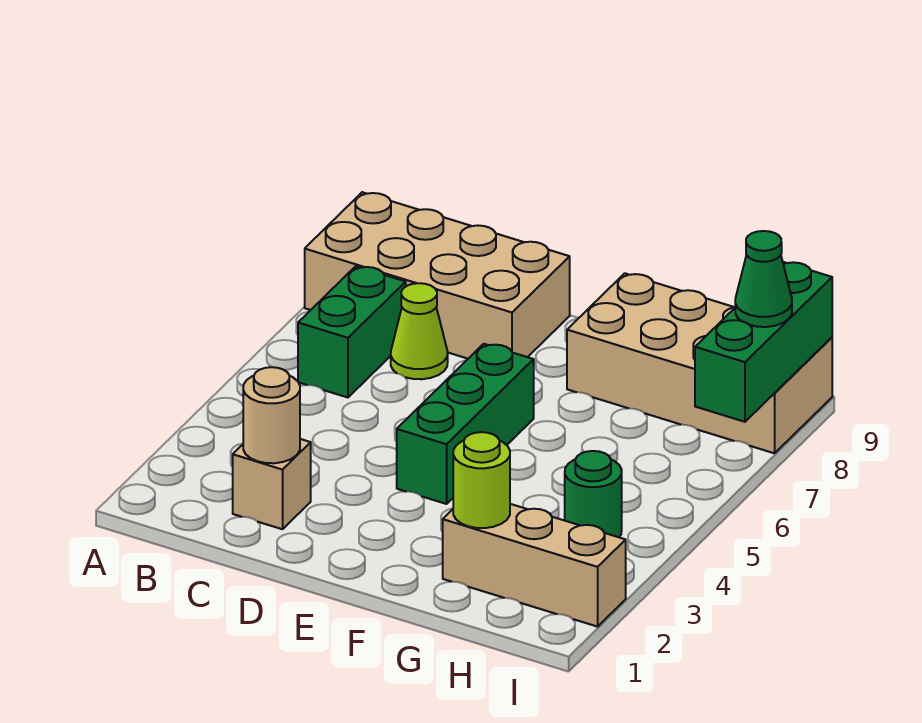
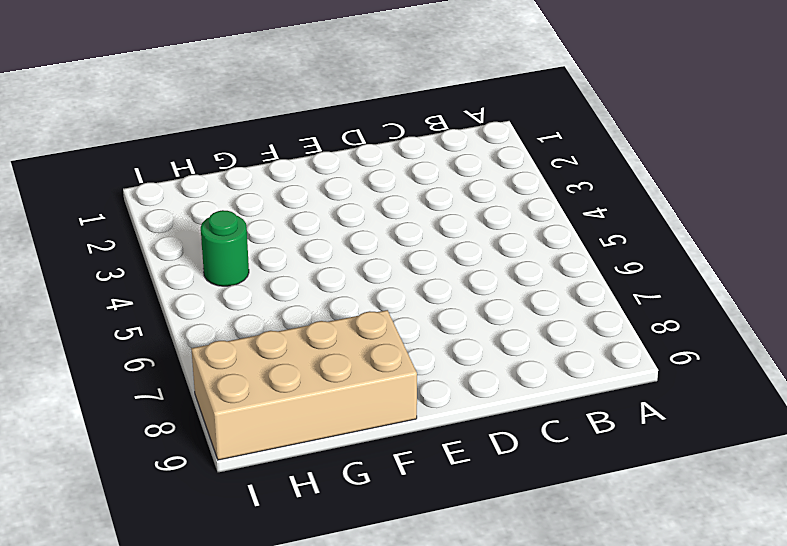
none -> tan 2x4 brick [305,192,570,359]
none -> green 1x2 brick [298,266,406,397]
none -> tan 1x1 brick [233,439,311,529]

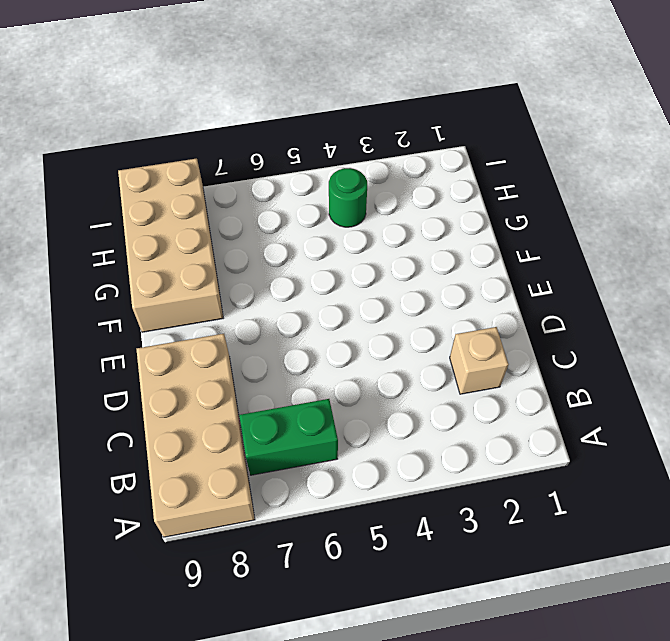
none -> lime 1x1 cone [391,283,448,379]
none -> green 1x3 brick [397,344,534,504]
none -> tan 1x3 brick [443,504,626,627]

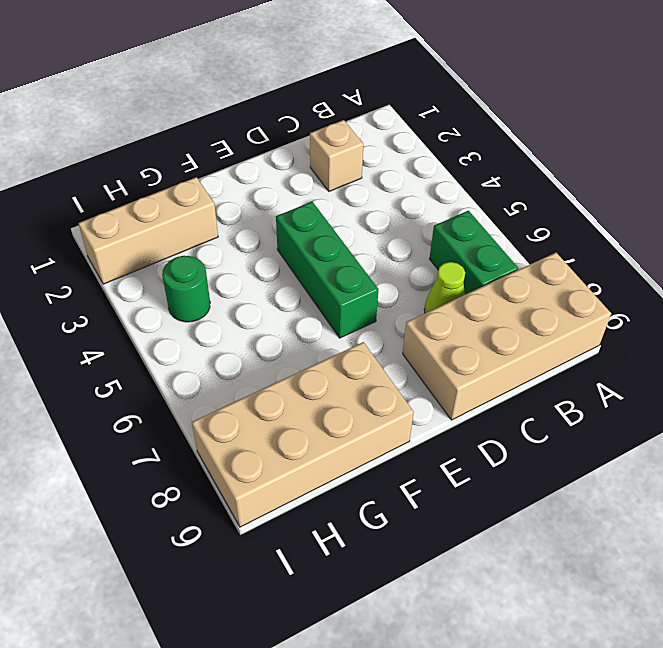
none -> tan 1x1 round brick [243,367,300,463]
none -> lime 1x1 round brick [453,432,510,528]
none -> green 1x3 brick [695,262,832,422]

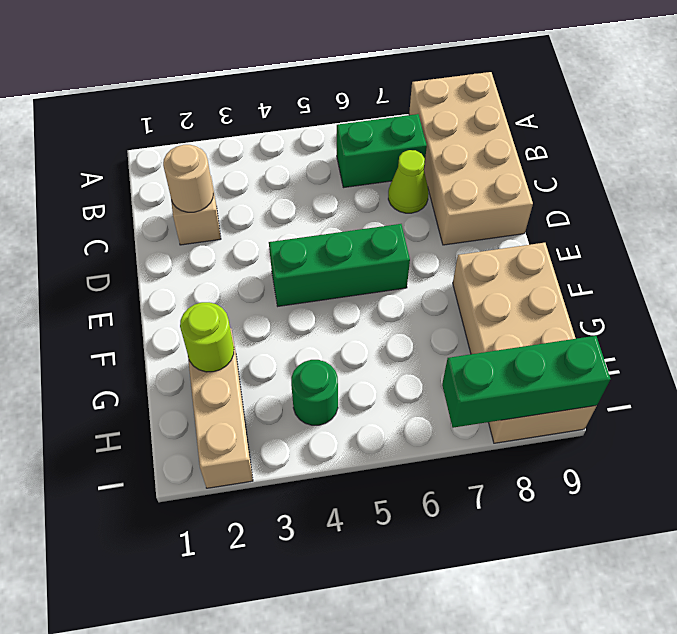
none -> green 1x1 cone [735,231,792,327]

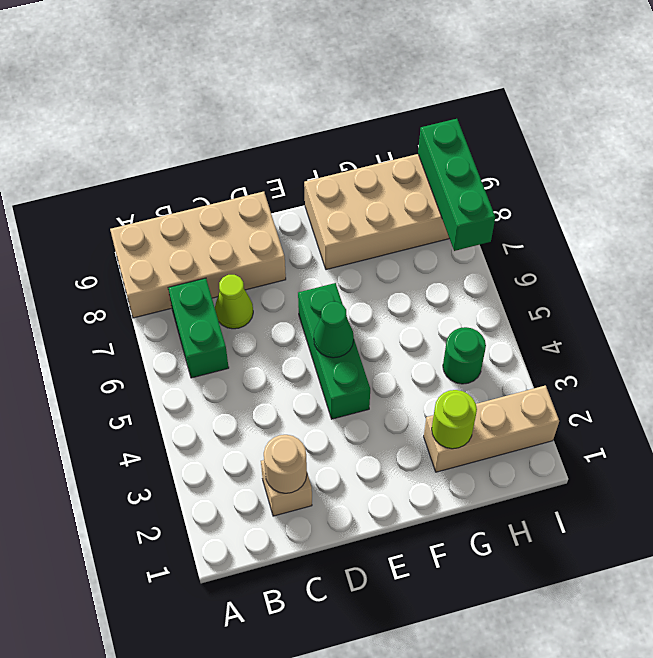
green 1x1 cone [314,302,354,358] -> green 1x1 cone moved to [735,231,792,327]

